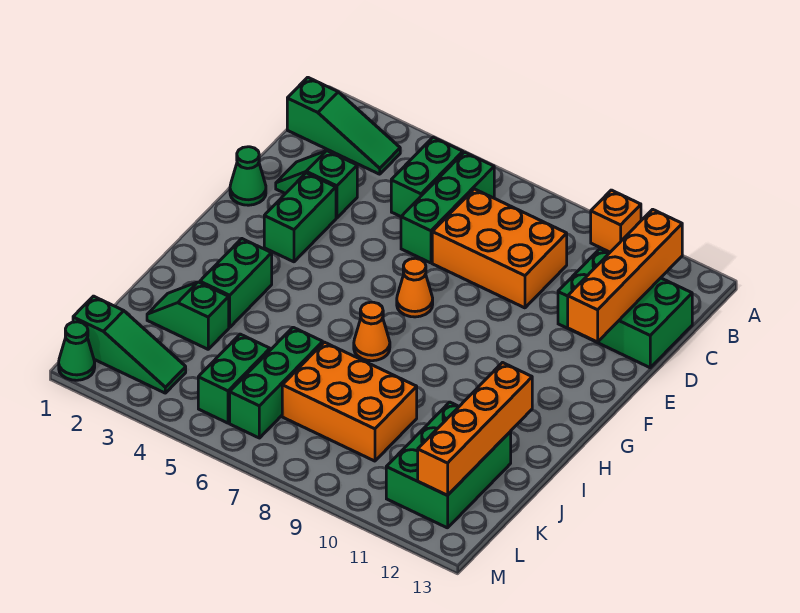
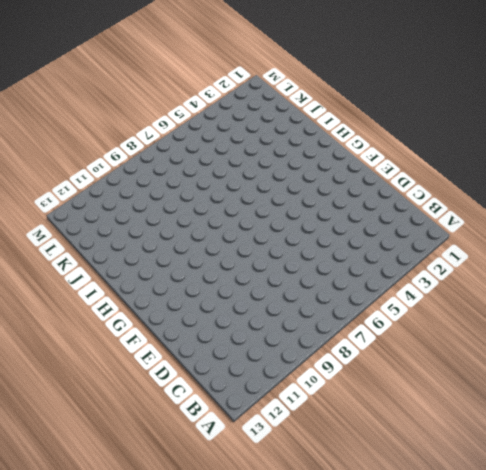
none -> orange 1x1 brick [591,190,641,252]
none -> green 1x3 slope [287,77,400,174]
none -> green 1x2 brick [391,137,463,217]

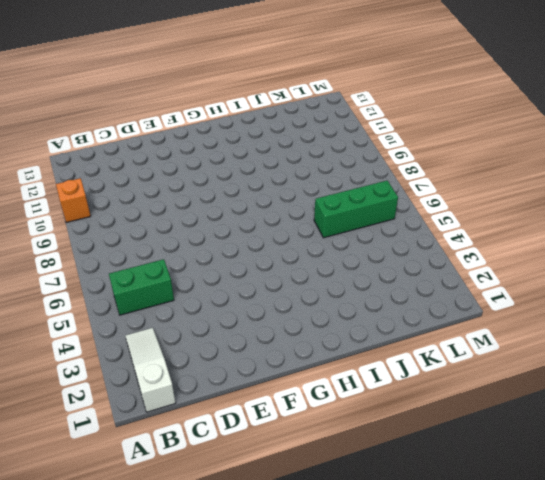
white 1x3 slope [125,328,176,412] -> green 1x3 slope [287,77,400,174]
none -> green 1x3 brick [401,152,494,263]
none -> orange 2x3 brick [432,189,567,308]
none -> green 2x3 brick [558,249,692,368]

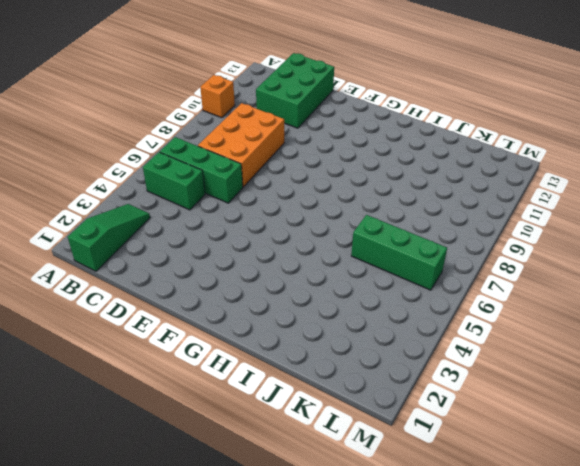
none -> green 1x2 slope [276,151,357,218]
none -> green 1x1 cone [230,147,266,205]
none -> green 1x2 brick [264,173,336,262]

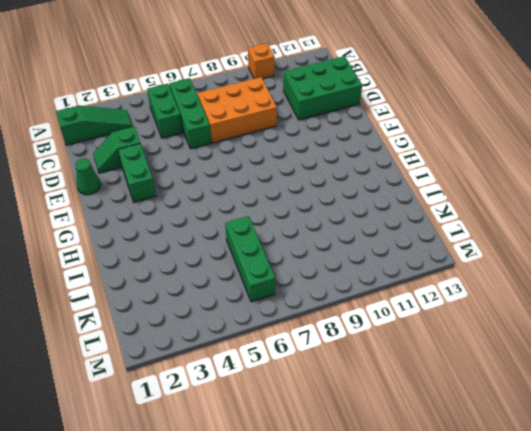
none -> orange 1x1 cone [397,258,433,317]
none -> green 1x2 brick [200,239,272,327]
none -> orange 1x1 cone [354,302,390,361]

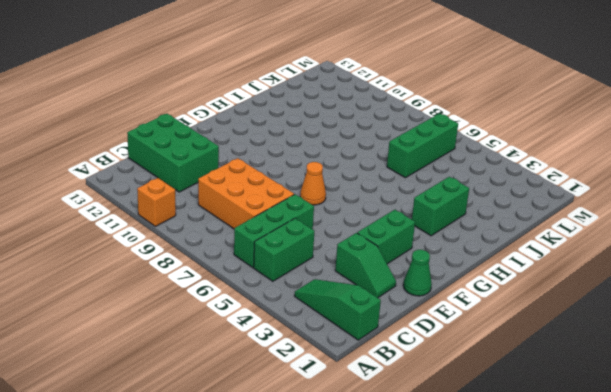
none -> orange 1x1 cone [354,302,390,361]
none -> green 1x2 slope [147,282,229,349]
none -> orange 2x3 brick [282,342,417,461]

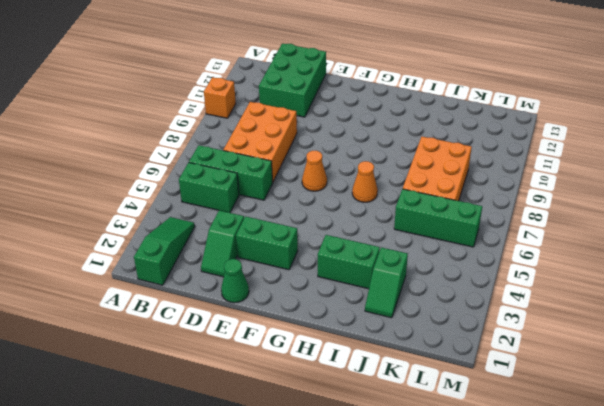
none -> green 2x3 brick [386,402,511,528]
none -> green 1x2 brick [198,334,270,423]
none -> green 1x3 slope [73,296,186,393]

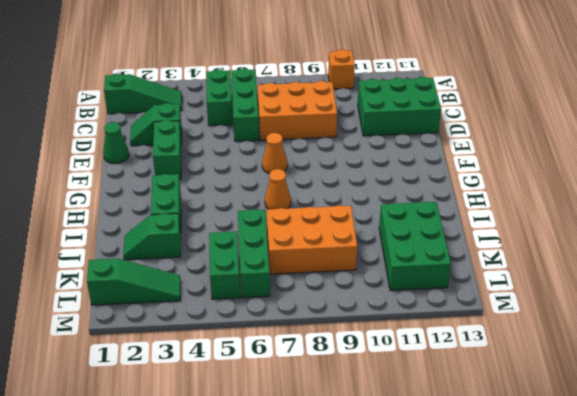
none -> green 1x1 cone [59,322,95,380]
none -> orange 1x4 brick [568,209,682,342]
none -> orange 1x4 brick [418,363,532,495]

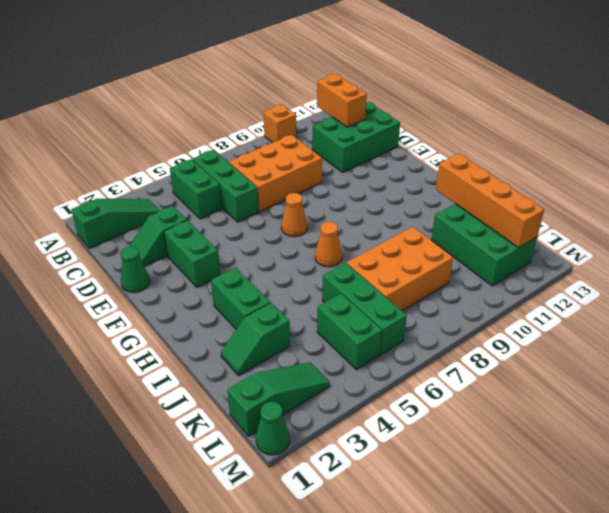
orange 1x2 brick [317,74,367,127] -> orange 1x4 brick [568,209,682,342]

